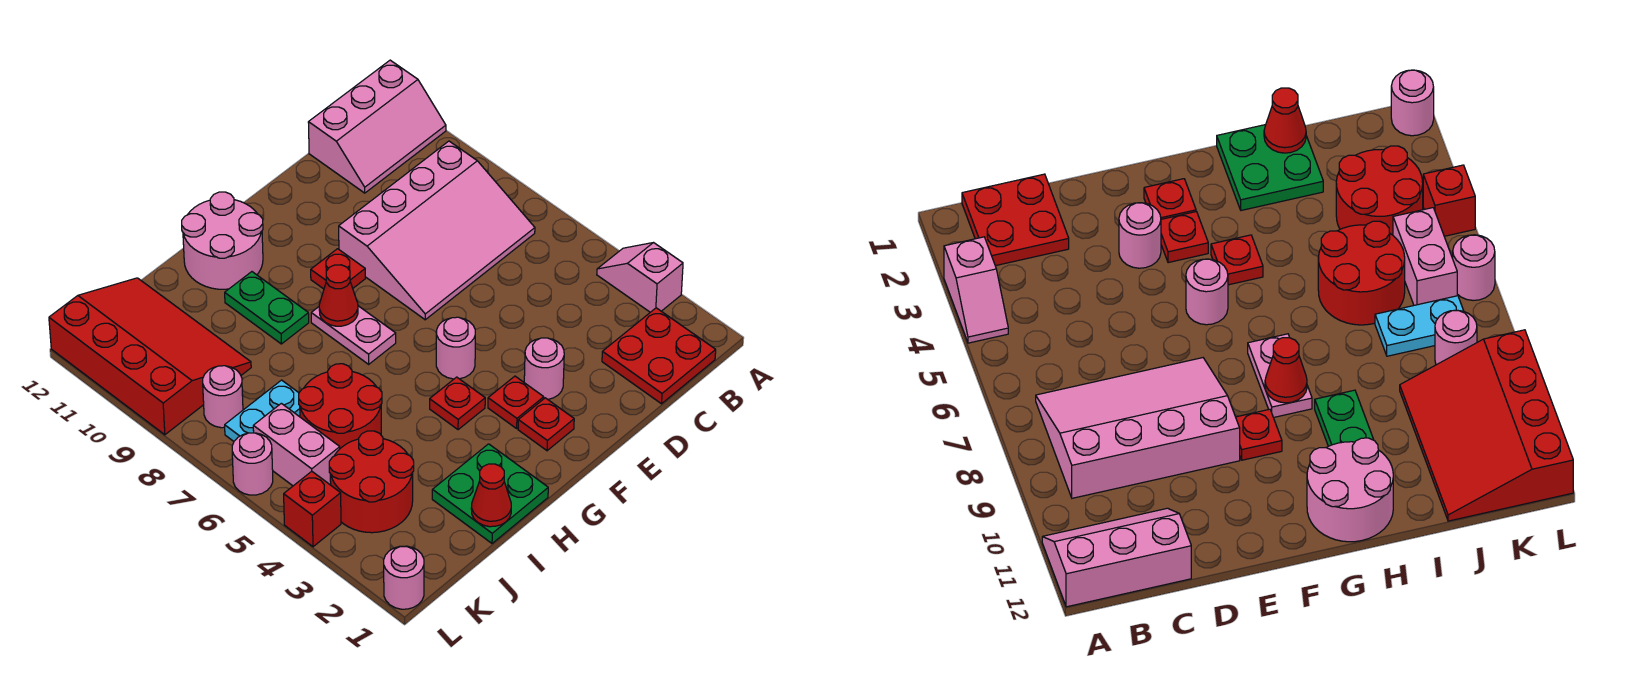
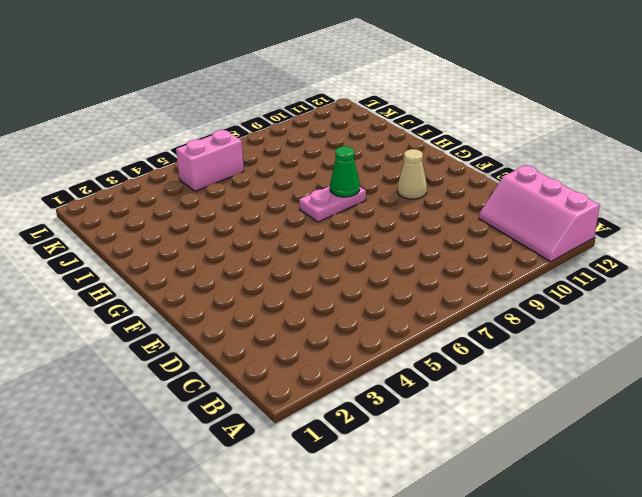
tan 1x1 cone [398,149,427,199] -> none
green 1x1 cone [330,146,360,197] -> red 1x1 cone [319,265,358,326]
none -> pink 1x2 slope [597,243,683,312]
none -> red 2x2 plate [602,308,716,404]
none -> pink 3x4 slope [339,141,535,320]

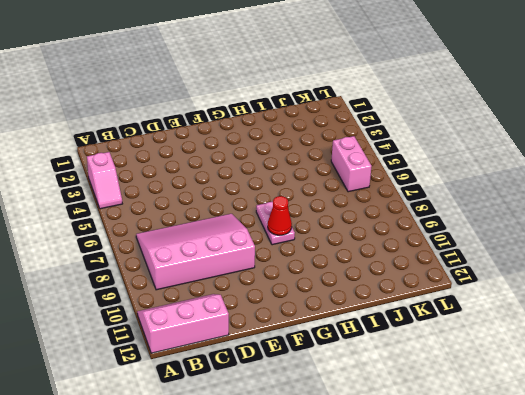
none -> red 2x2 plate [602,308,716,404]
none -> pink 1x1 round brick [524,338,564,399]
none -> red 1x1 plate [518,398,574,451]

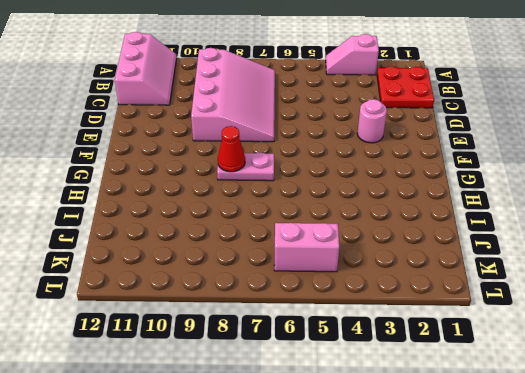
none -> red 1x1 plate [518,398,574,451]
none -> red 1x1 plate [488,376,544,428]
none -> pink 1x1 round brick [436,317,475,379]

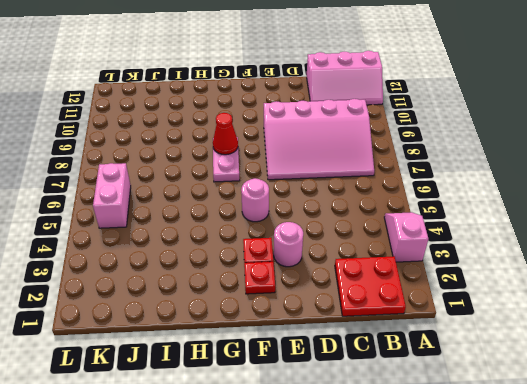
none -> red 1x1 plate [311,249,365,289]
none -> red 1x1 plate [430,377,485,430]
none -> pink 2x2 round brick [182,192,263,289]

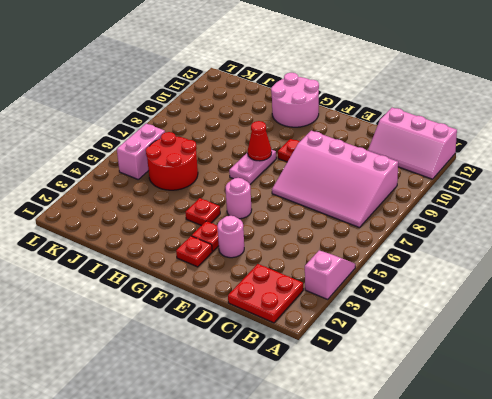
none -> green 2x2 plate [432,444,548,543]
none -> green 1x2 plate [225,272,309,344]
none -> red 2x2 round brick [329,431,414,533]

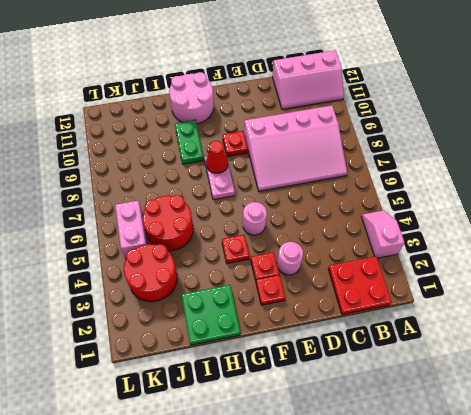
none -> cyan 1x2 plate [225,380,300,441]
none -> red 3x4 slope [49,278,251,435]
none -> pink 1x1 round brick [203,366,243,428]

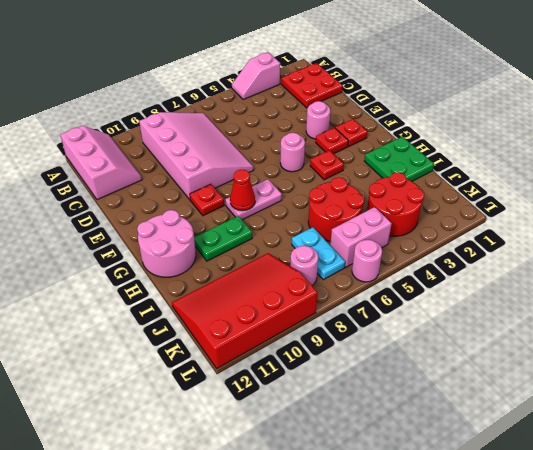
none -> pink 1x1 round brick [384,546,424,609]
none -> red 1x1 brick [284,471,341,547]
none -> red 1x1 cone [471,464,511,527]

